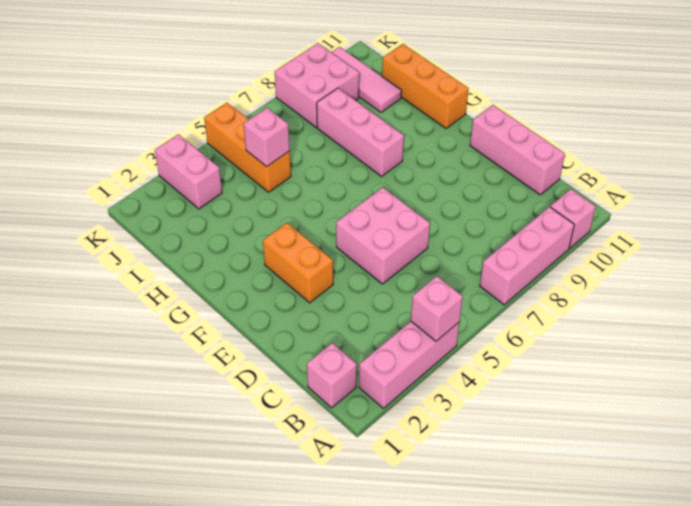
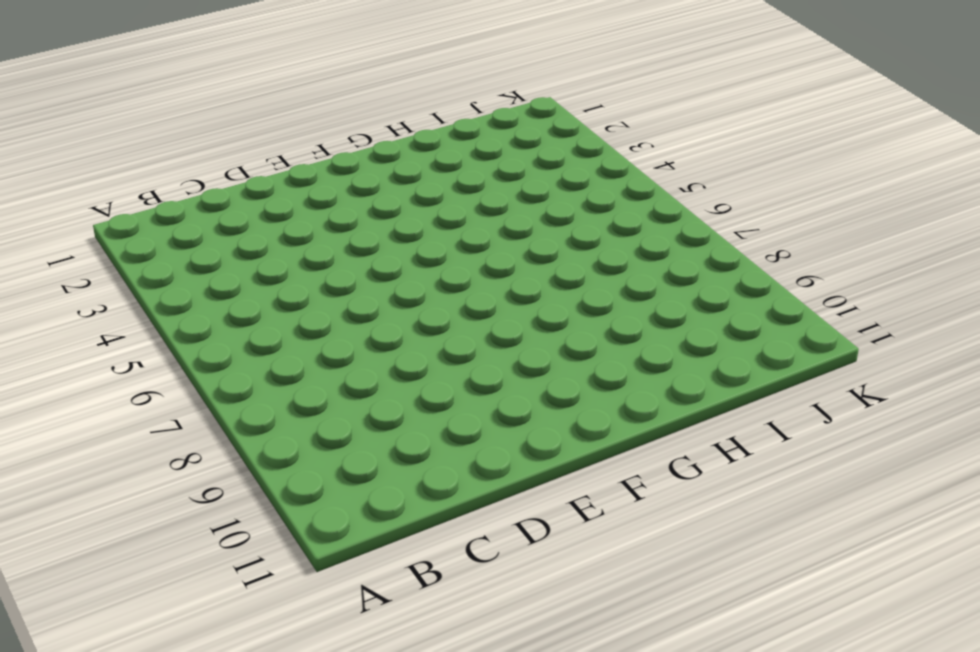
none -> pink 1x3 brick [359,322,459,408]
none -> pink 1x3 brick [480,207,574,305]
none -> pink 1x1 brick [550,189,596,248]

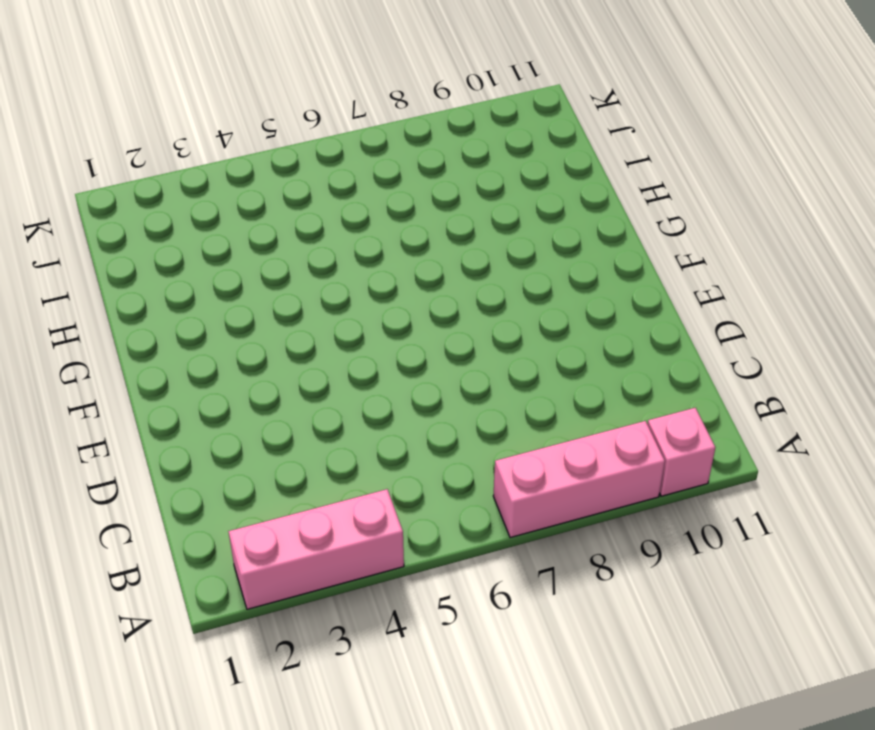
none -> pink 1x1 brick [307,343,357,408]
none -> pink 1x3 brick [470,105,565,195]
none -> pink 2x2 brick [336,187,430,284]

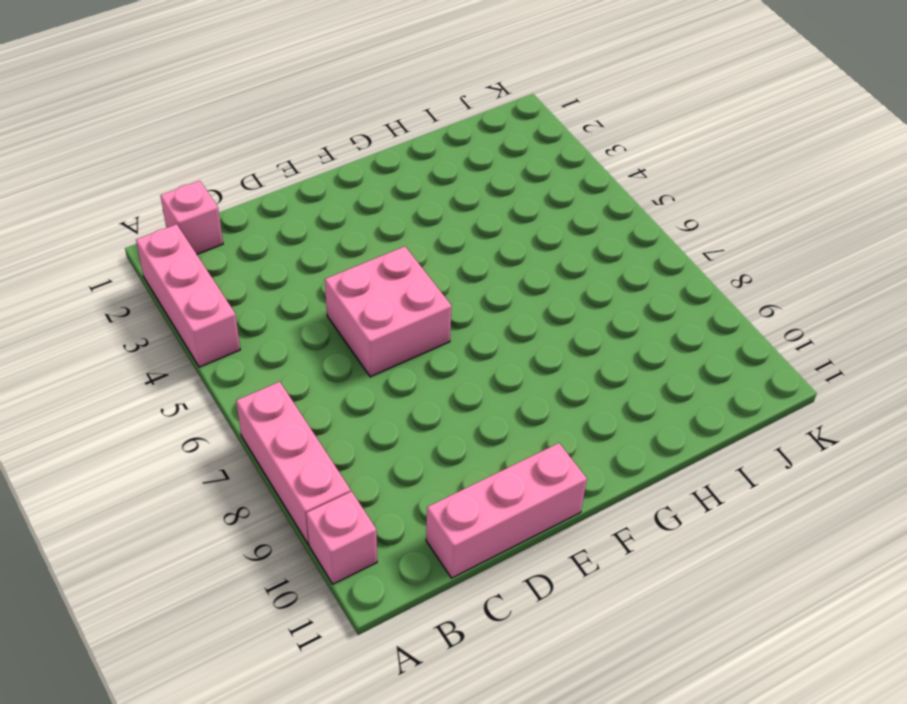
none -> orange 1x2 brick [263,223,333,303]
none -> pink 1x3 brick [317,88,404,176]
none -> orange 1x3 brick [382,44,469,128]

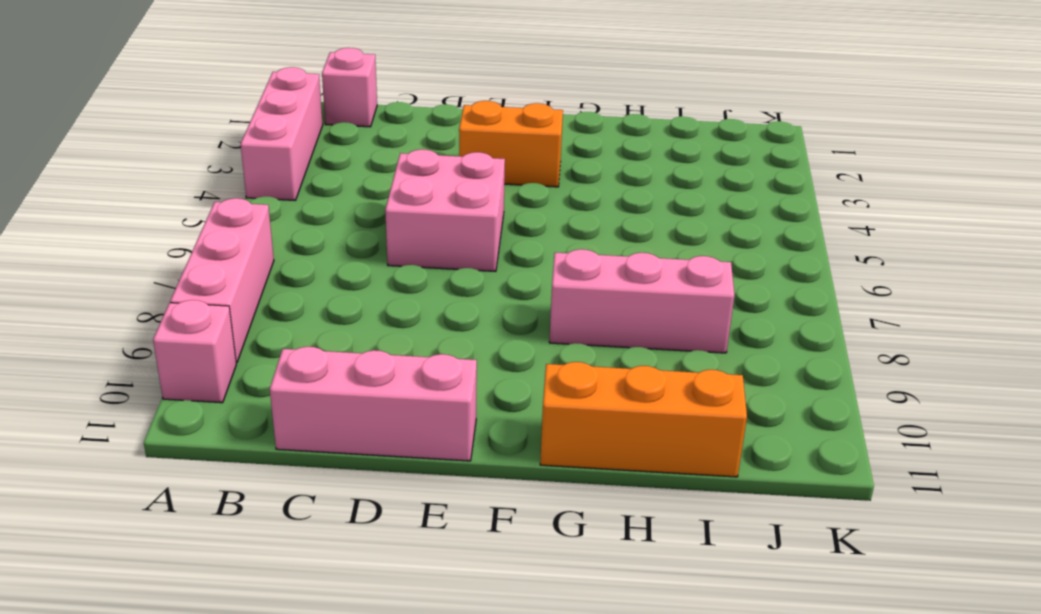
none -> orange 1x3 brick [204,103,291,192]
none -> pink 1x3 tile [331,47,402,112]
none -> pink 1x2 brick [155,134,222,209]

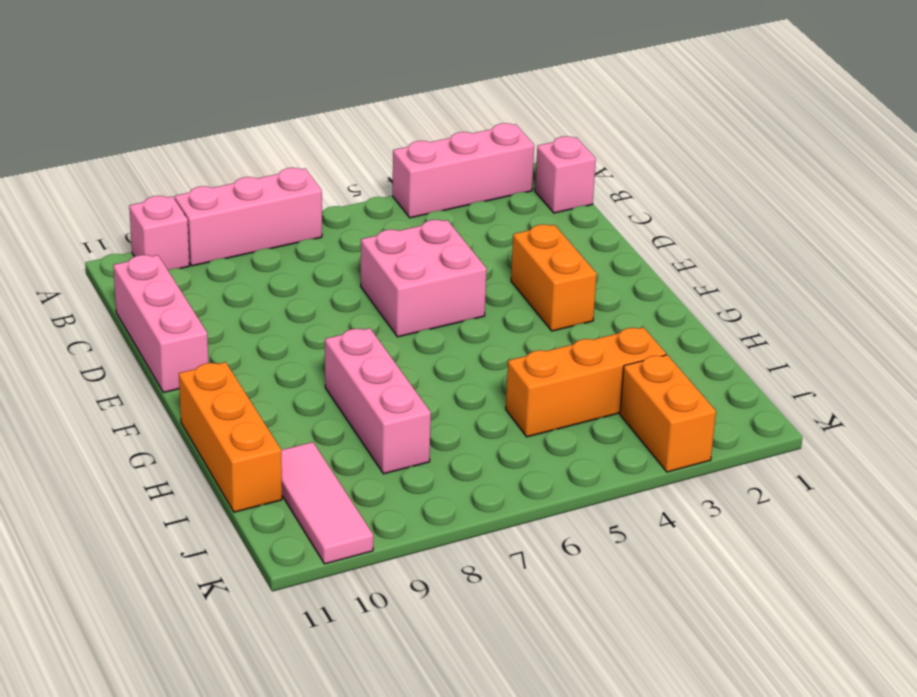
orange 1x3 brick [506,327,666,437] -> orange 1x3 brick turned to [204,103,291,192]
orange 1x2 brick [620,355,716,472] -> pink 1x2 brick [155,134,222,209]
none -> pink 2x2 brick [275,43,359,127]
none -> pink 1x1 brick [411,276,463,341]
none -> pink 1x1 brick [244,108,290,167]

